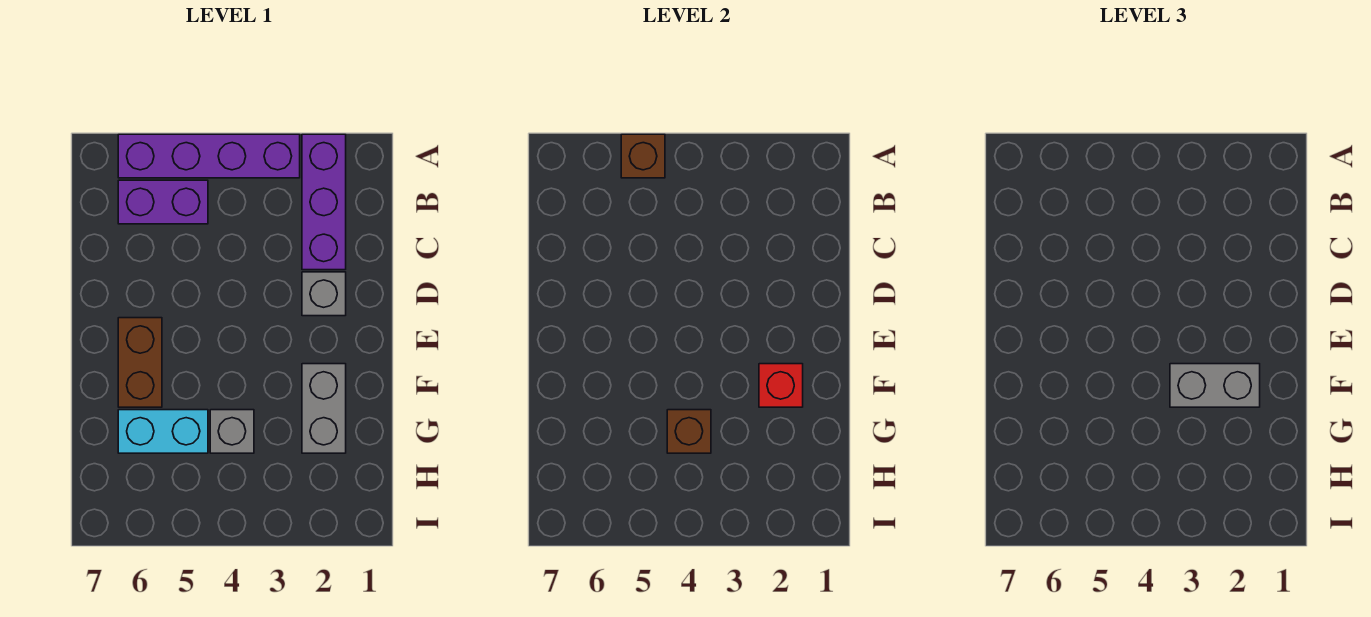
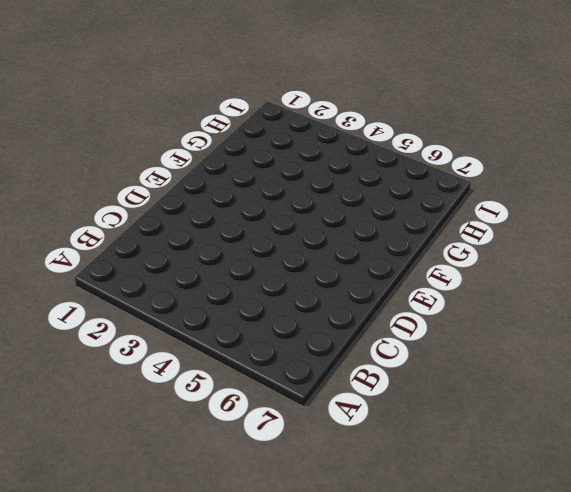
none -> purple 1x3 brick [302,134,346,270]
none -> purple 1x4 brick [118,134,300,178]
none -> purple 1x2 brick [118,180,208,224]

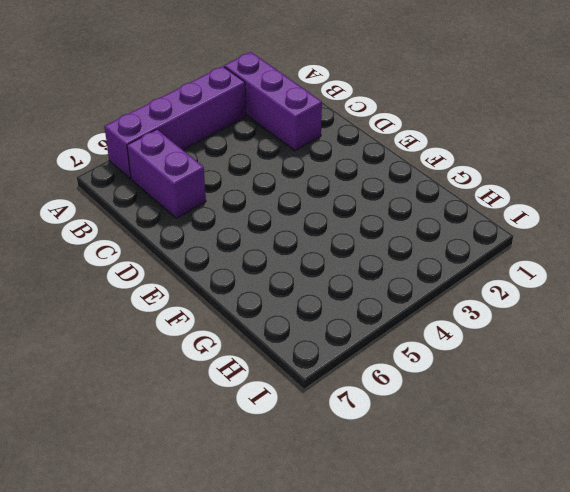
purple 1x2 brick [127,129,206,218] -> purple 1x2 brick turned to [118,180,208,224]
none -> grey 1x1 brick [302,272,346,316]
none -> brown 1x2 brick [118,318,162,407]
none -> grey 1x2 brick [302,364,346,453]

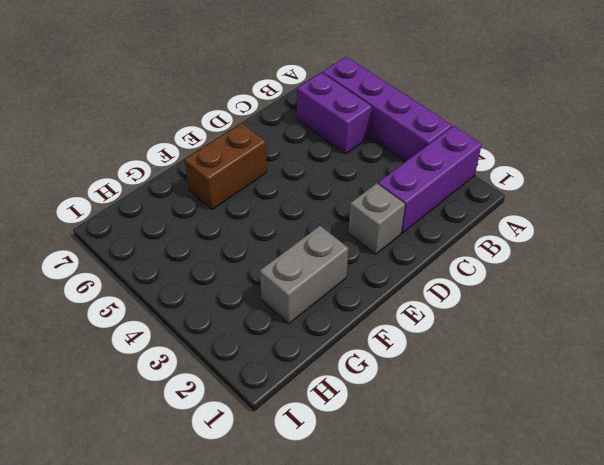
none -> grey 1x1 brick [210,410,254,453]
none -> cyan 1x2 brick [118,410,208,453]
none -> brown 1x1 brick [621,134,665,178]

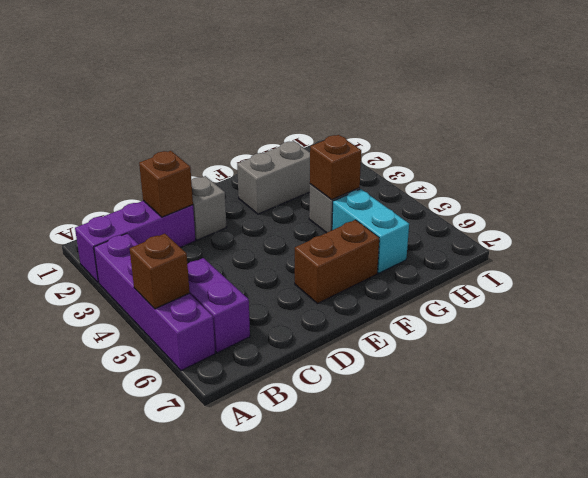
brown 1x1 brick [139,151,193,217] -> none
none -> red 1x1 brick [759,364,803,407]
none -> grey 1x2 brick [1170,364,1260,407]

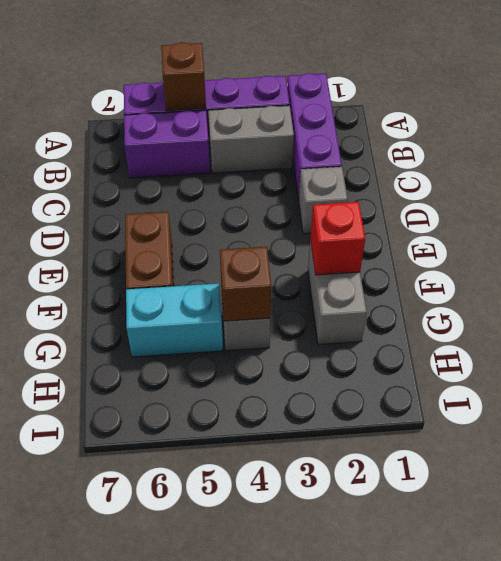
grey 1x2 brick [208,105,294,173] -> grey 1x2 brick moved to [1170,364,1260,407]

